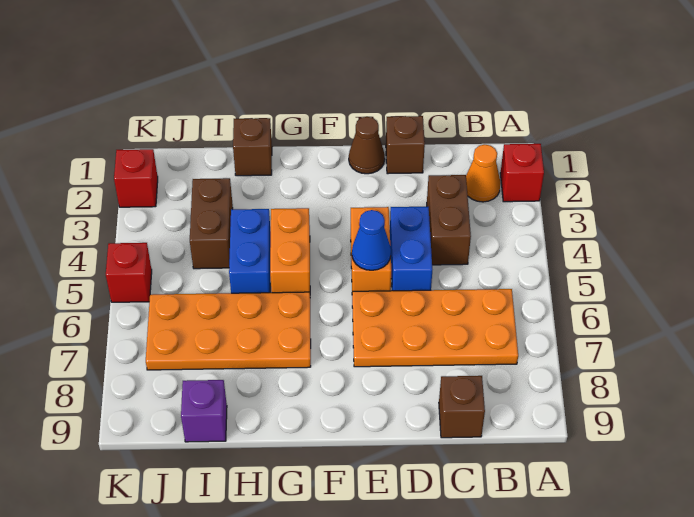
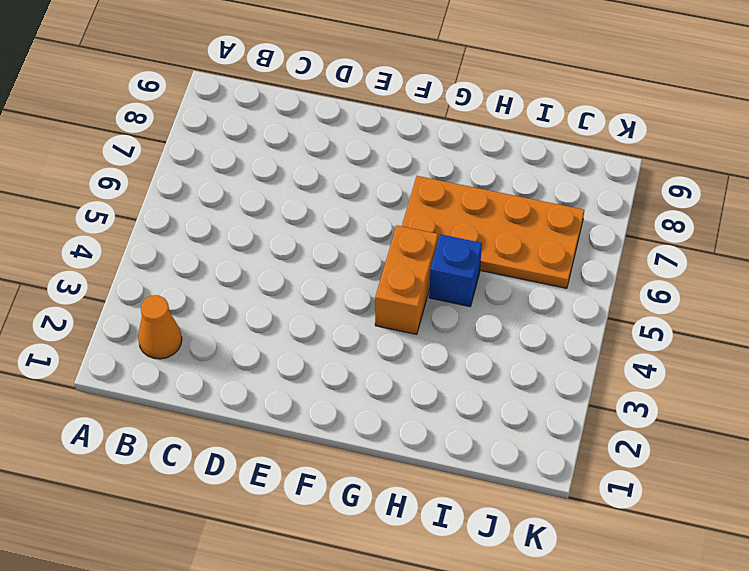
blue 1x1 brick [429,234,482,307] -> blue 1x2 brick [229,209,271,293]
none -> red 1x1 brick [500,144,544,202]
none -> orange 2x4 plate [352,289,518,367]
none -> brown 1x2 brick [427,175,471,265]

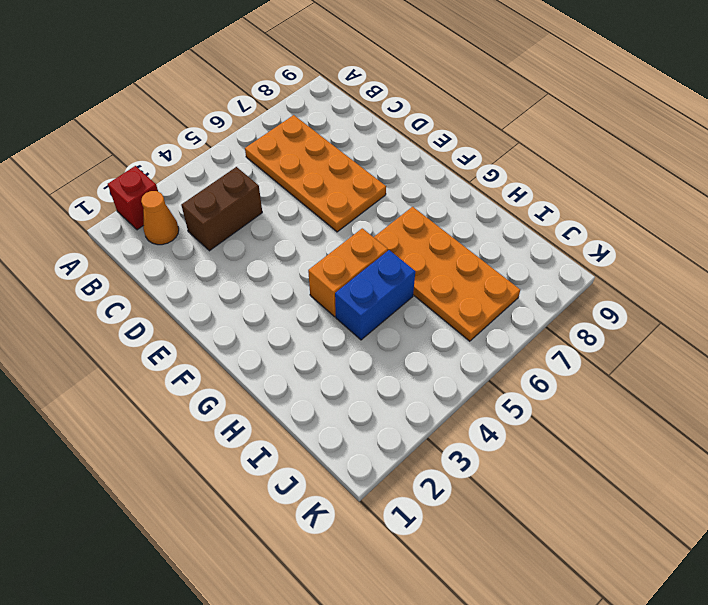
none -> brown 1x1 brick [439,376,485,438]
none -> brown 1x1 brick [386,116,425,174]
none -> blue 1x2 brick [390,207,432,291]

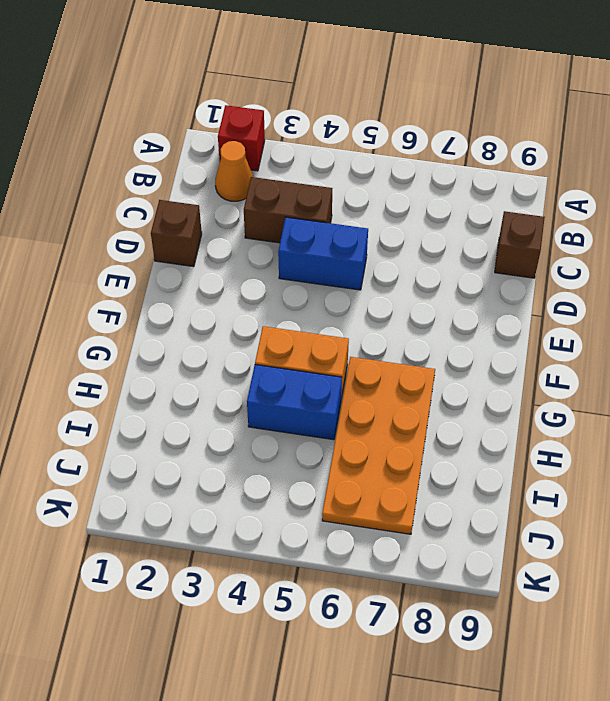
none -> orange 2x4 plate [352,289,518,367]
none -> brown 1x1 cone [349,117,385,174]
none -> orange 1x2 brick [351,207,391,291]

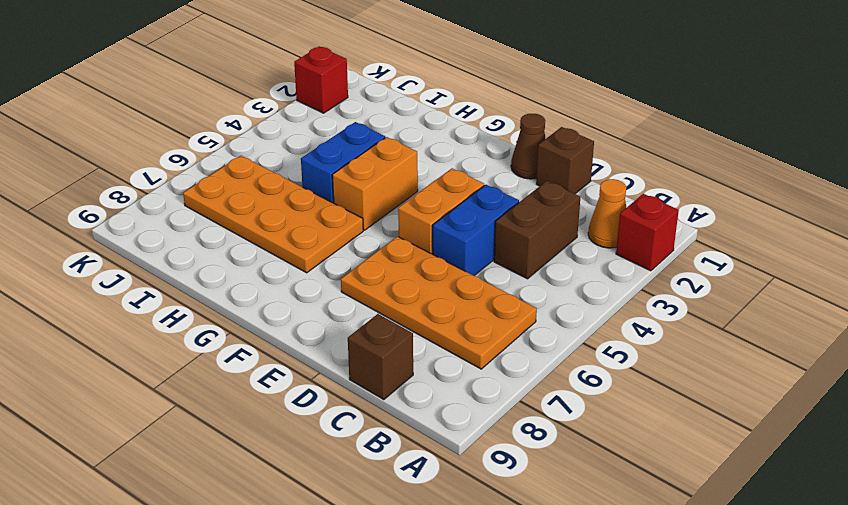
none -> brown 1x1 brick [233,118,272,176]
none -> brown 1x2 brick [190,178,233,269]
none -> purple 1x1 brick [181,380,227,442]

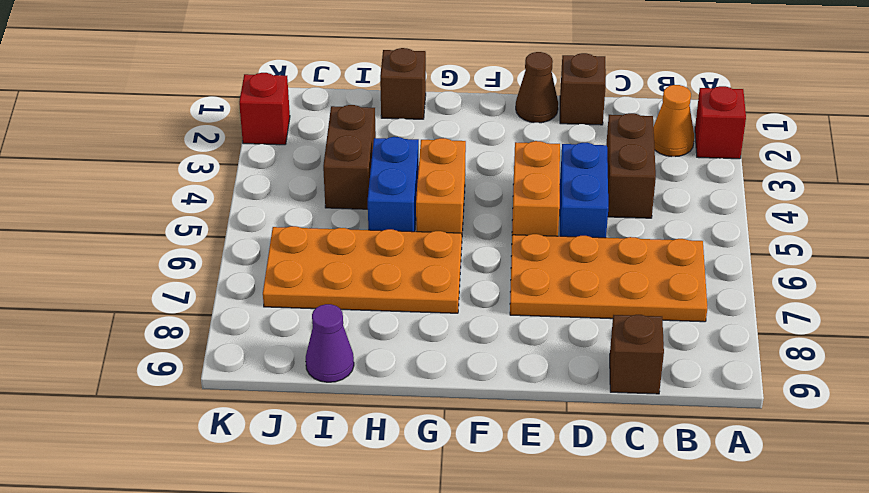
purple 1x1 cone [306,304,354,382] -> purple 1x1 brick [181,380,227,442]
none -> red 1x1 brick [106,243,152,302]
none -> blue 1x1 cone [352,210,391,270]

